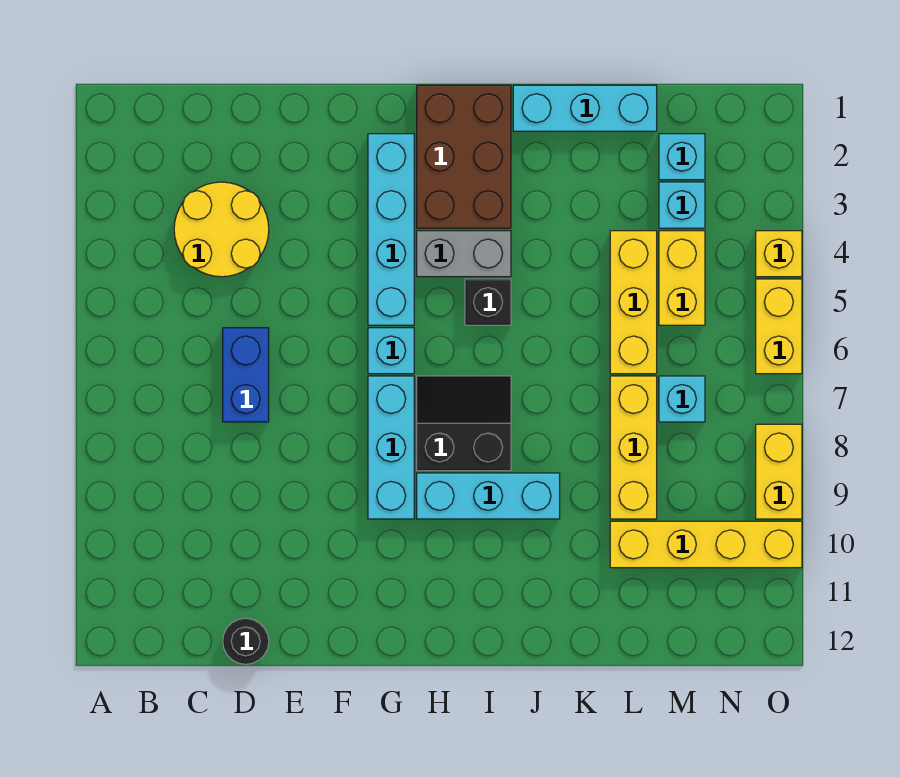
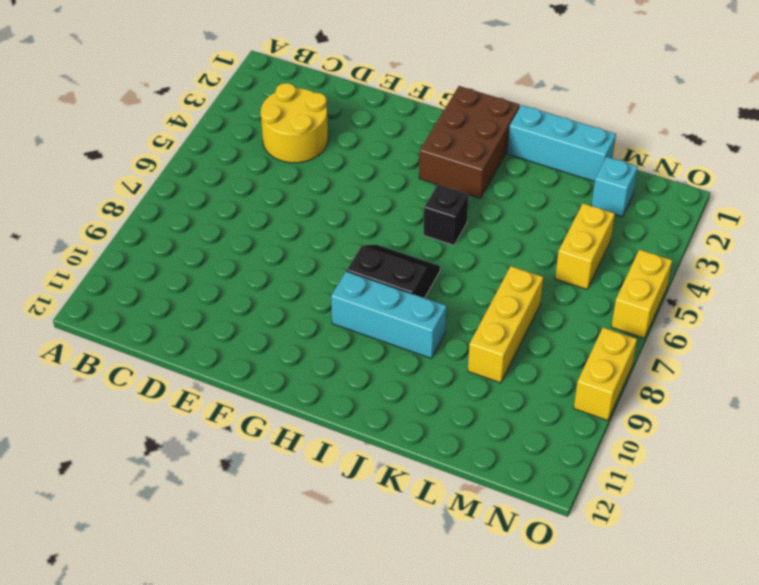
none -> blue 1x2 brick [223,328,269,422]
none -> black 1x1 round brick [223,618,269,664]
none -> cyan 1x4 brick [368,134,414,325]

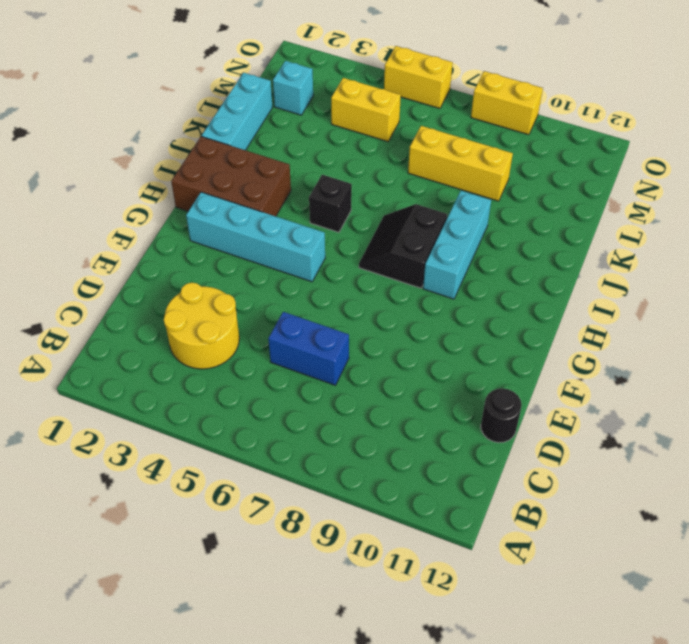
none -> cyan 1x1 brick [368,328,414,374]
none -> cyan 1x3 brick [368,376,414,519]
none -> grey 1x2 brick [417,231,511,277]

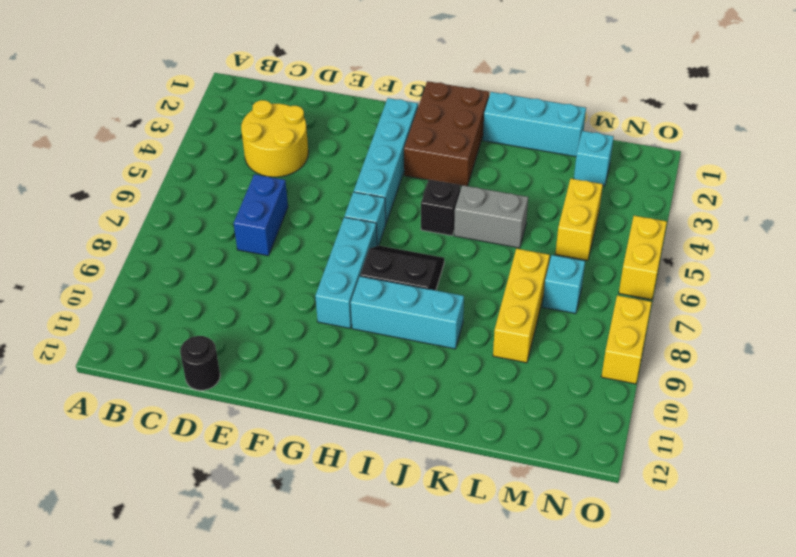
grey 1x2 brick [454,185,528,248] -> grey 1x2 brick moved to [417,231,511,277]
none -> yellow 1x3 brick [610,231,657,374]
none -> yellow 1x4 brick [610,521,802,568]
none -> cyan 1x1 brick [659,182,705,228]

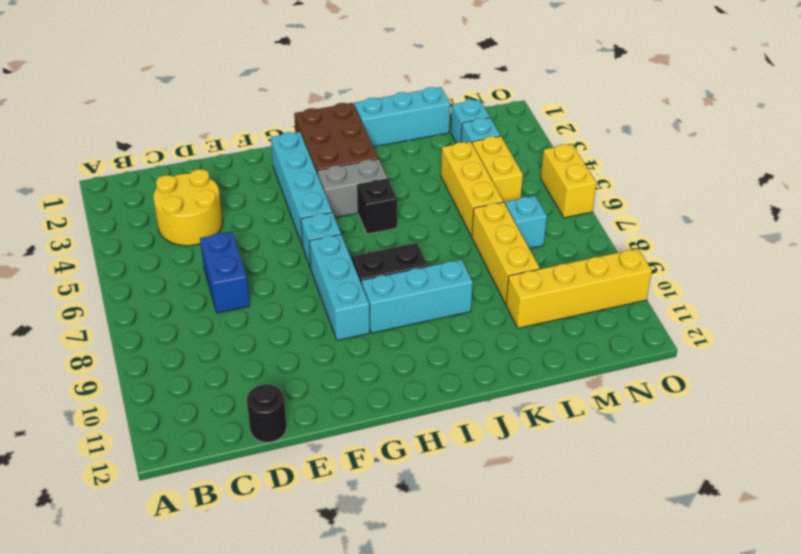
none -> yellow 1x1 brick [756,231,802,277]
none -> yellow 1x2 brick [756,424,802,519]

